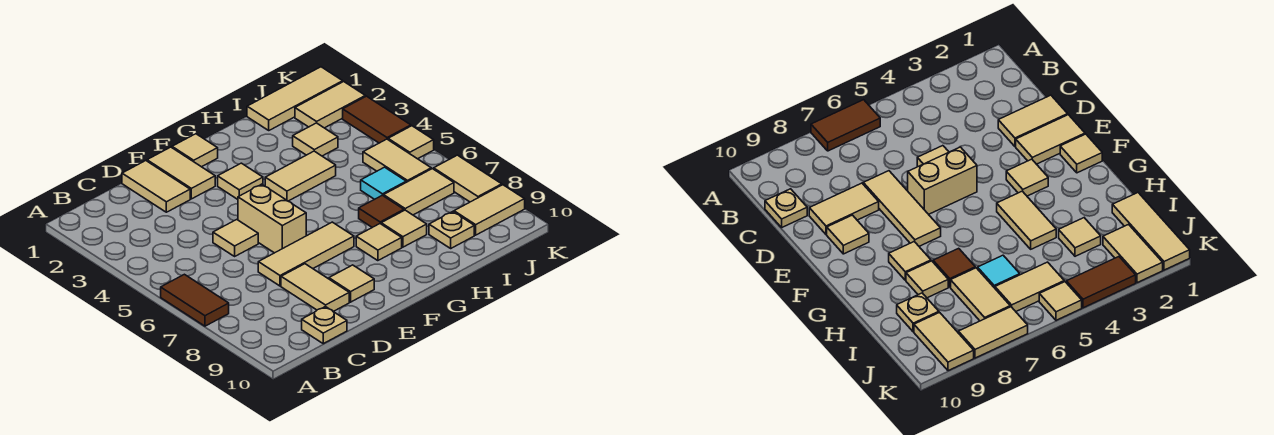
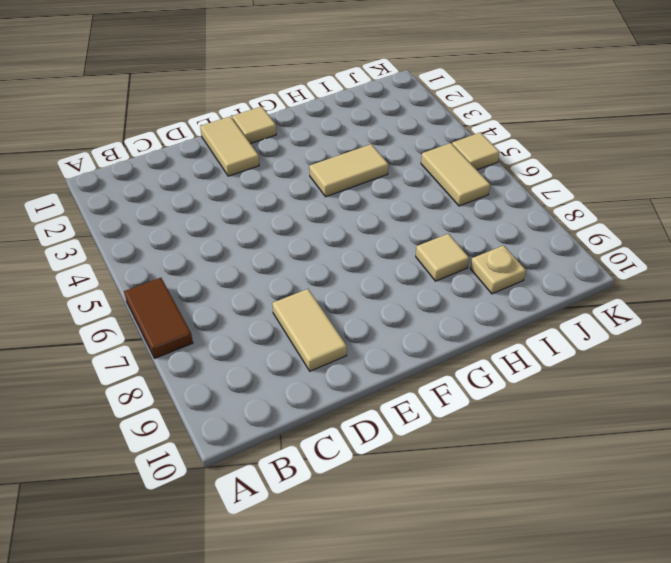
none -> tan 1x1 plate [302,307,347,344]
none -> tan 1x2 tile [122,161,190,212]
none -> tan 1x1 tile [213,220,258,256]

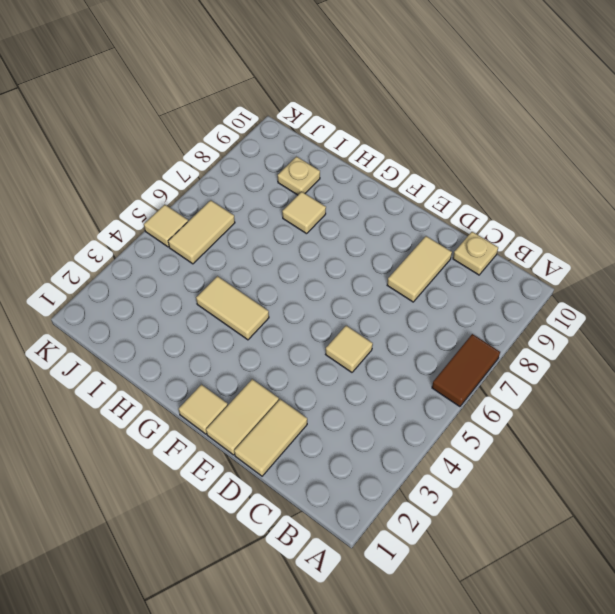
none -> tan 1x3 tile [258,222,354,286]
none -> tan 1x2 brick [238,184,306,253]
none -> tan 1x1 tile [329,265,374,302]

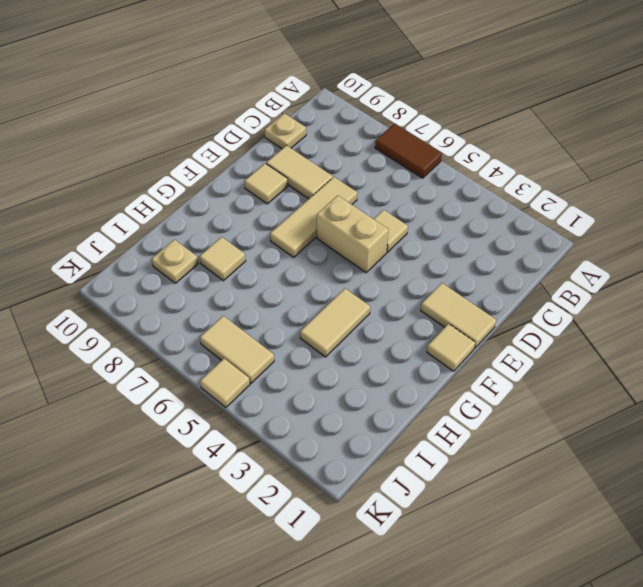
none -> tan 1x2 tile [122,161,190,212]
none -> tan 1x1 tile [218,163,263,199]
none -> tan 1x1 tile [356,224,402,261]

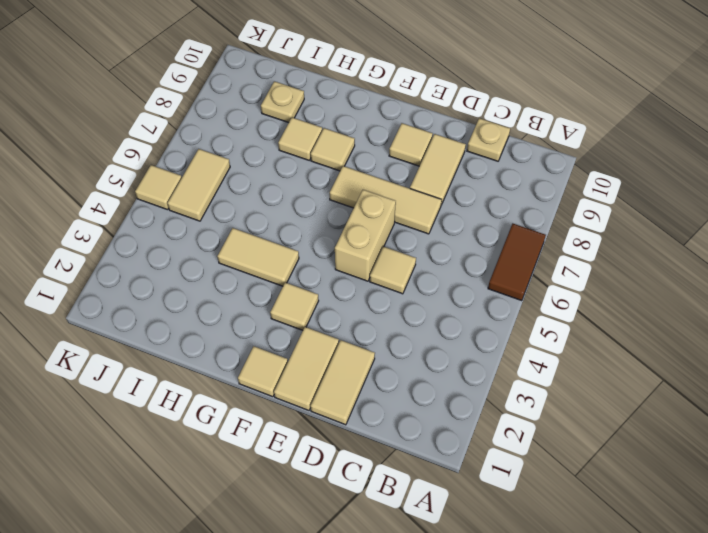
none -> brown 1x1 tile [359,195,404,227]
none -> tan 1x3 tile [247,67,343,130]
none -> tan 1x1 tile [293,123,338,156]

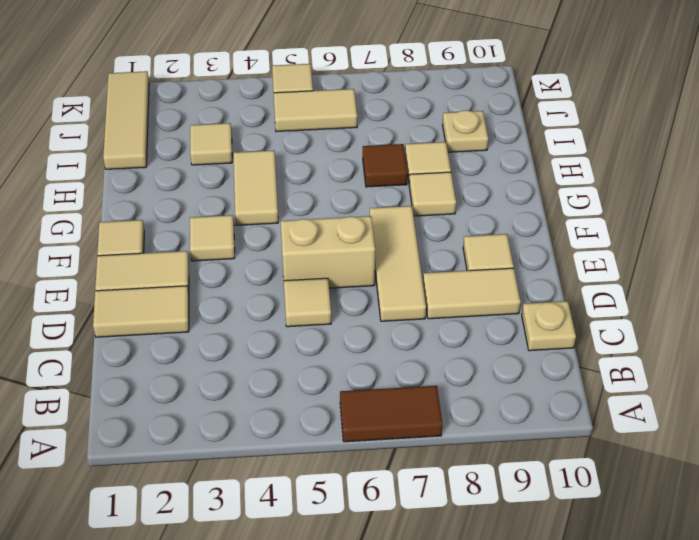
none -> cyan 1x1 tile [361,167,406,199]
none -> tan 1x2 tile [384,169,454,215]
none -> tan 1x2 tile [295,82,365,128]

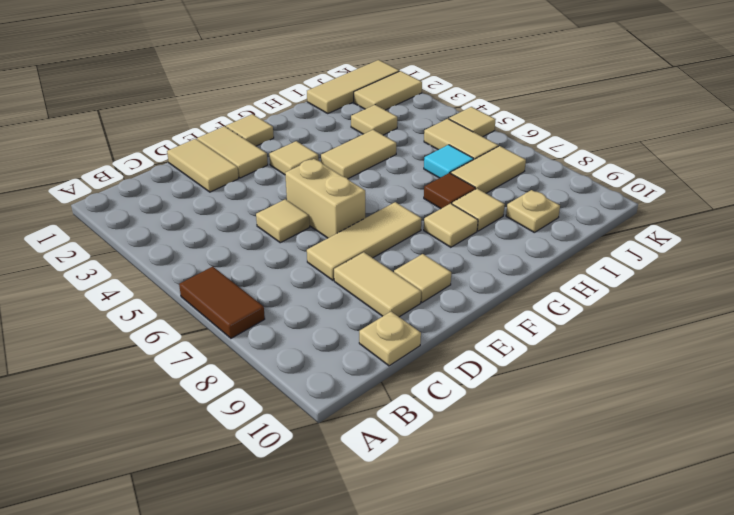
none -> tan 1x2 tile [454,185,525,235]
none -> brown 1x2 tile [343,96,411,143]
none -> tan 1x2 tile [434,155,502,202]

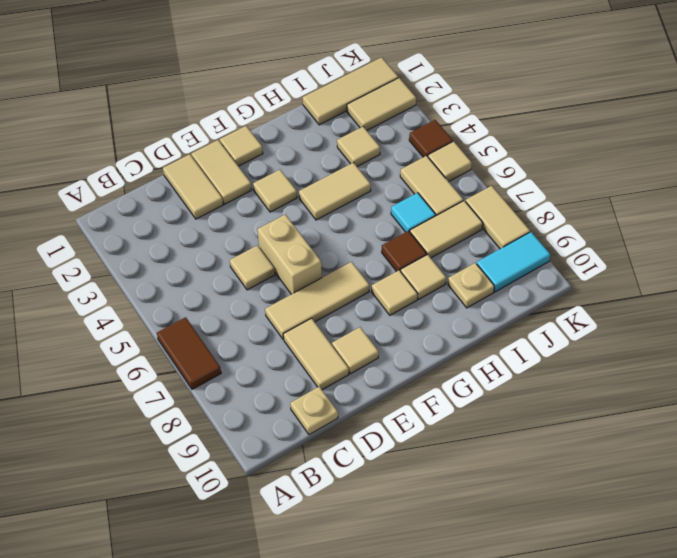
cyan 1x2 tile [477,232,550,292] -> tan 1x2 tile [454,185,525,235]
brown 1x1 tile [409,120,453,157] -> brown 1x2 tile [343,96,411,143]

